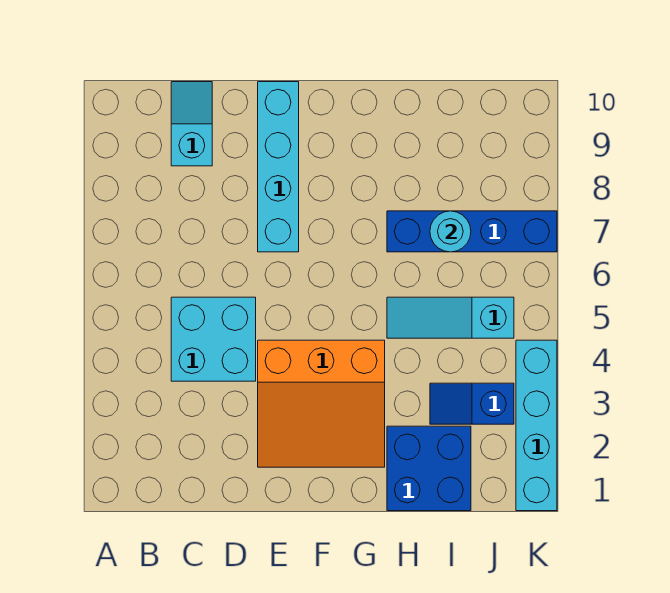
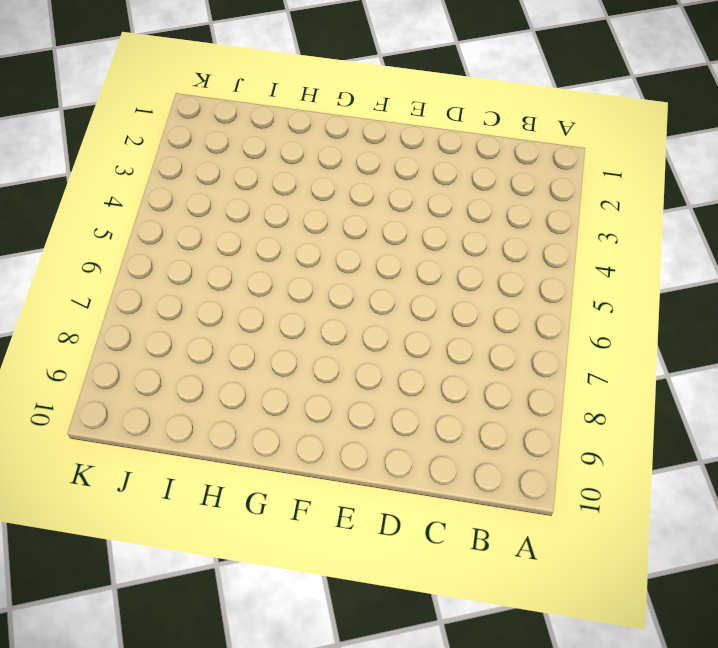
none -> cyan 2x2 brick [171,297,256,381]
none -> cyan 1x2 slope [171,82,212,166]

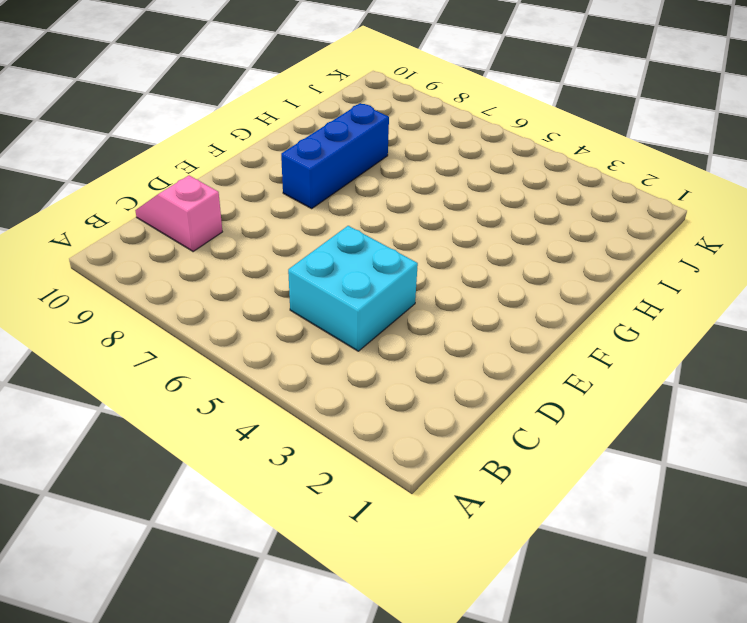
pink 1x2 slope [135,175,222,252] -> cyan 1x2 slope [171,82,212,166]
blue 1x3 brick [281,103,389,209] -> none
none -> orange 3x3 slope [258,340,385,467]
none -> cyan 1x4 brick [258,82,299,252]

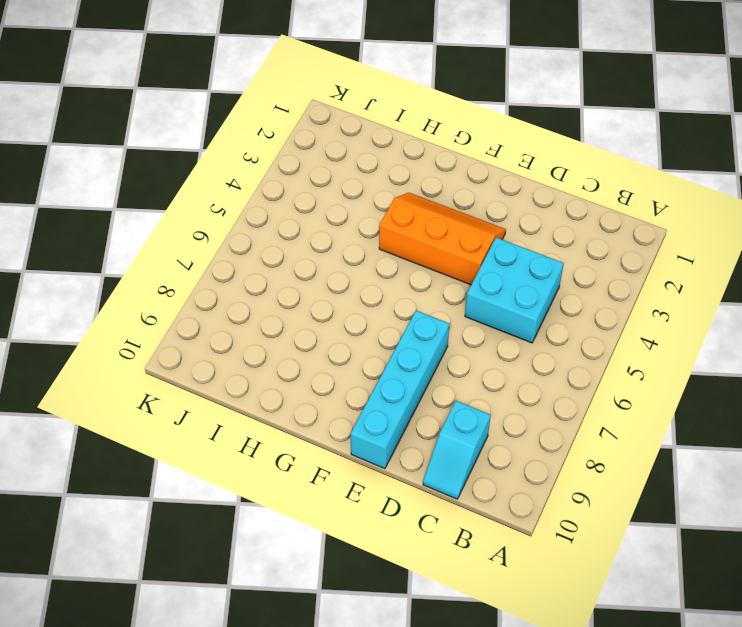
orange 2x3 slope [379,193,506,285] -> orange 3x3 slope [258,340,385,467]
none -> blue 2x2 brick [387,426,471,511]
none -> cyan 1x3 slope [387,297,514,338]

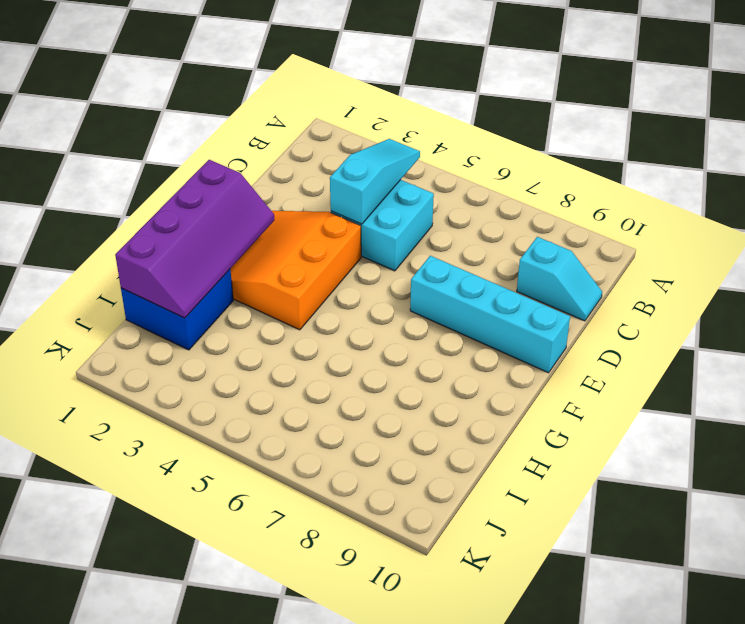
cyan 1x3 slope [330,139,420,224] -> cyan 1x3 slope moved to [387,297,514,338]
purple 2x4 slope [115,160,274,318] -> none
none -> blue 1x4 brick [387,211,557,252]
none -> blue 1x2 slope [430,383,514,424]

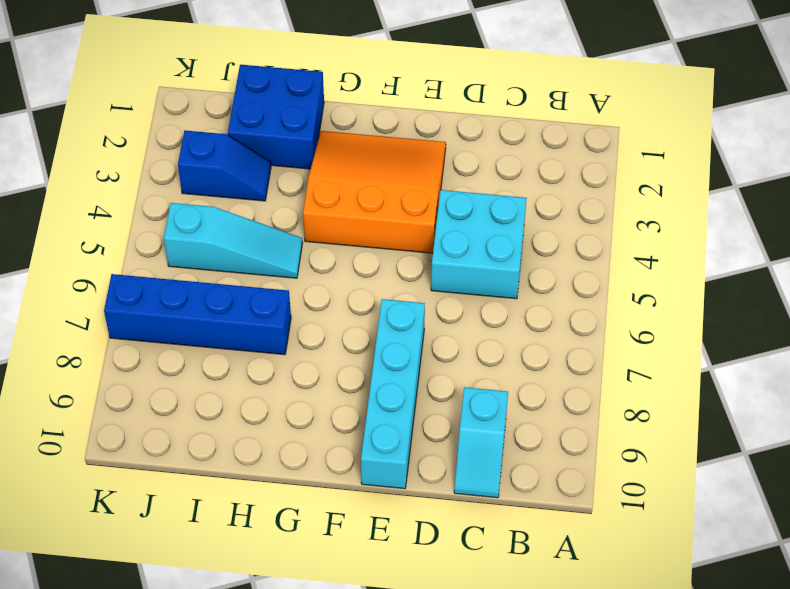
none -> cyan 1x4 brick [516,340,557,511]
none -> cyan 1x1 round brick [430,211,471,252]

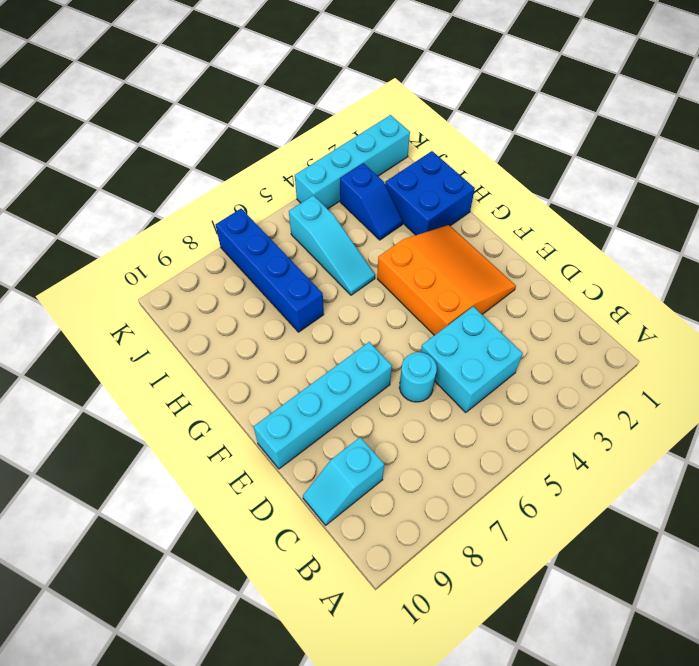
cyan 1x1 round brick [399,352,437,402] -> cyan 1x1 round brick moved to [430,211,471,252]

